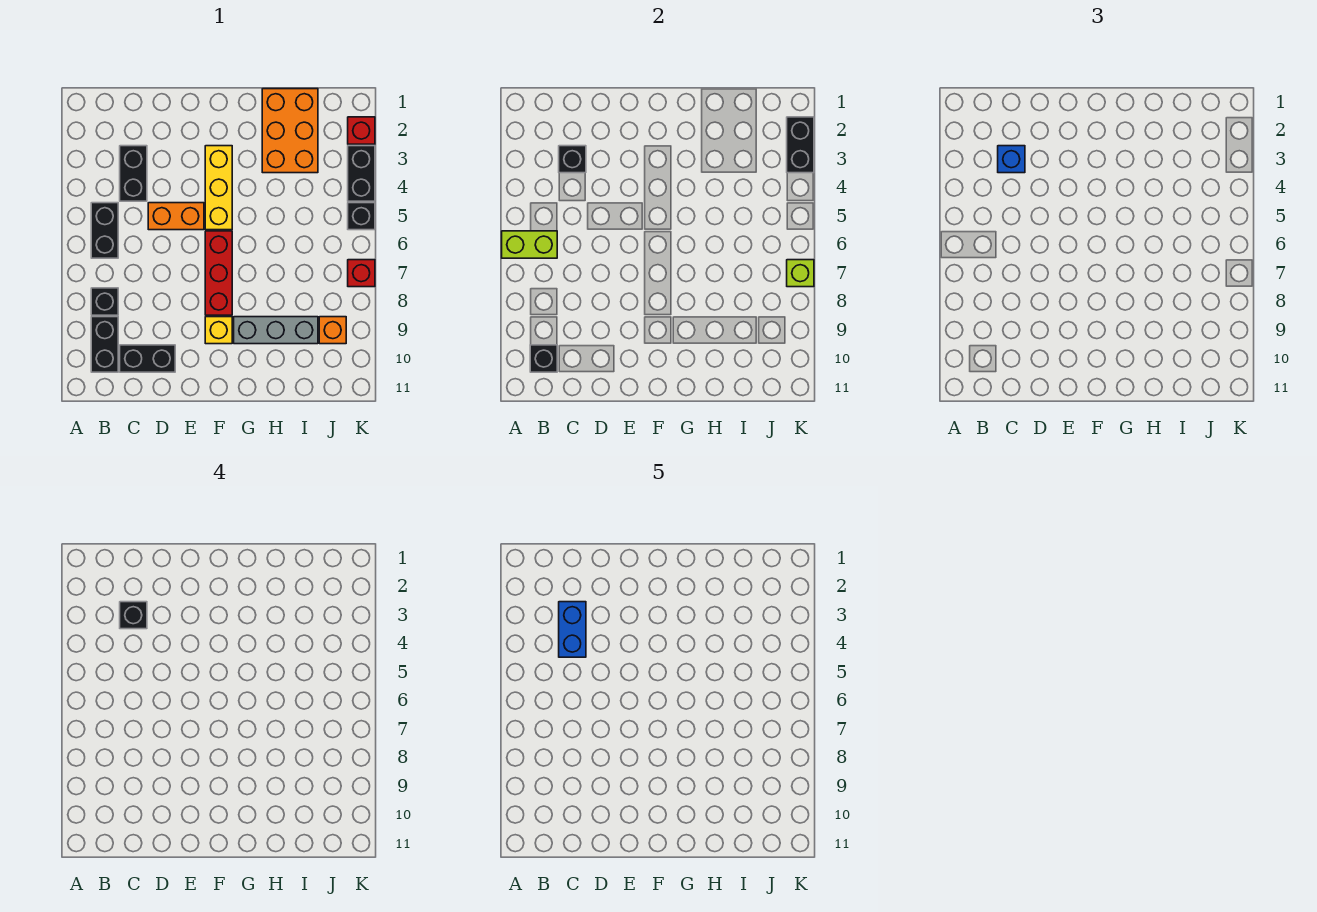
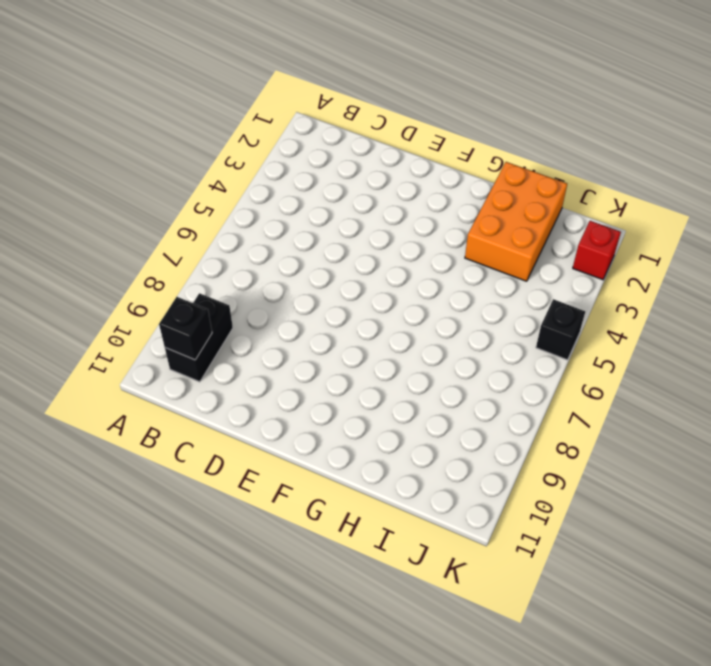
none -> black 1x2 brick [91,203,118,258]
none -> black 1x1 brick [91,288,118,315]
none -> black 1x2 brick [120,146,147,201]

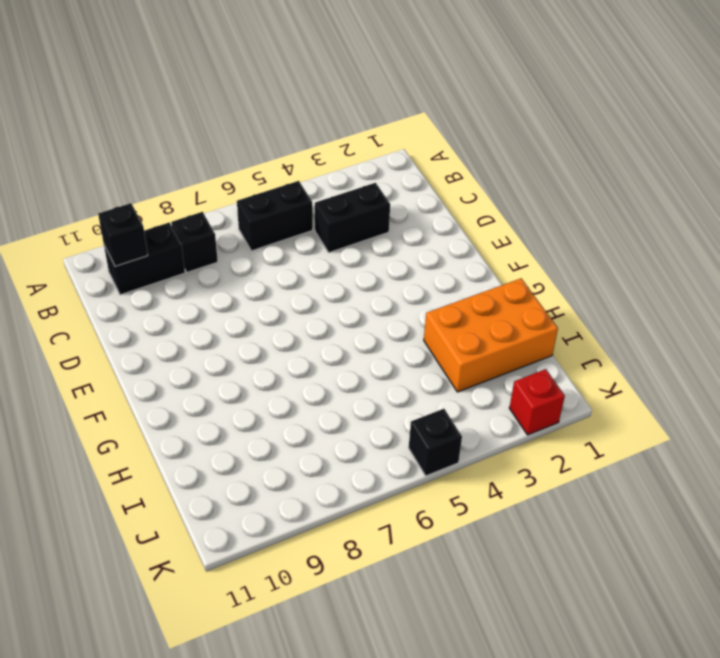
none -> black 1x2 brick [120,345,175,372]
none -> orange 1x2 brick [148,203,204,230]
none -> yellow 1x3 brick [205,146,232,230]

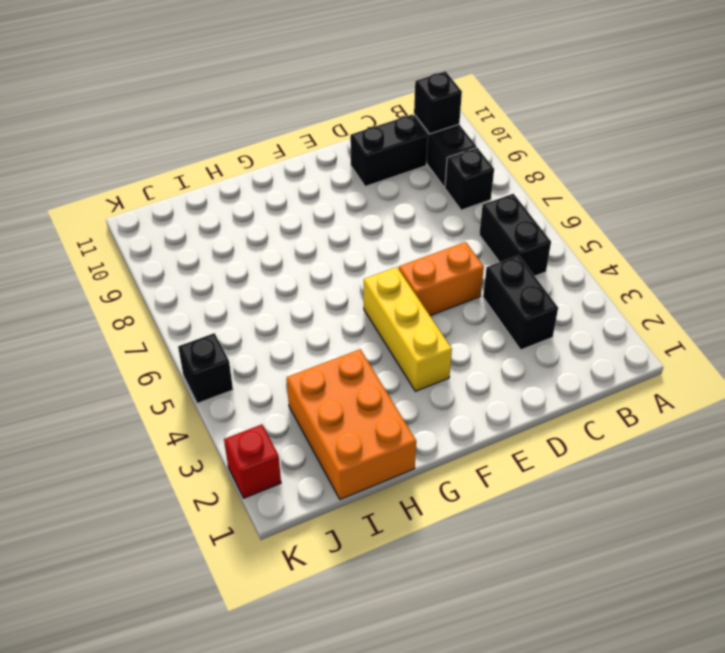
none -> red 1x3 brick [205,231,232,315]
none -> yellow 1x1 brick [205,317,232,344]
none -> grey 1x3 brick [234,317,318,344]

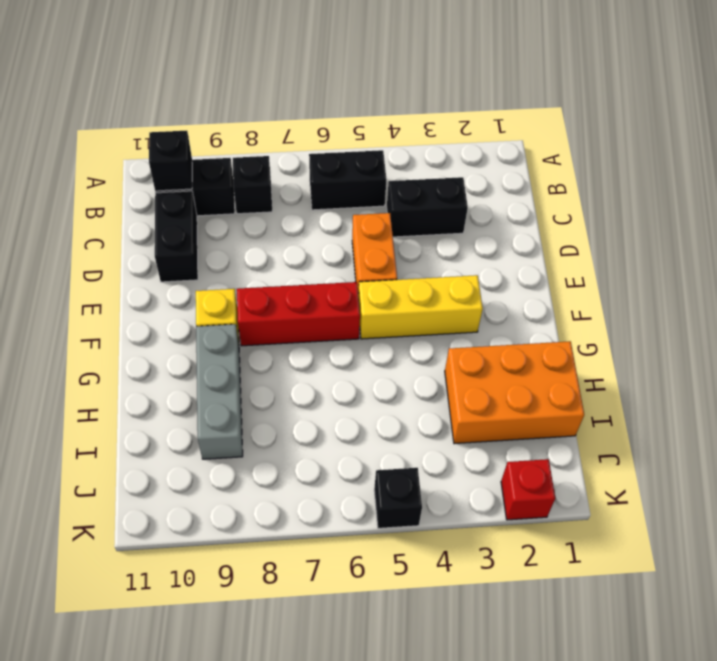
none -> orange 1x1 brick [319,317,346,344]
none -> black 1x2 brick [348,146,375,201]
none -> red 1x1 brick [348,260,375,287]

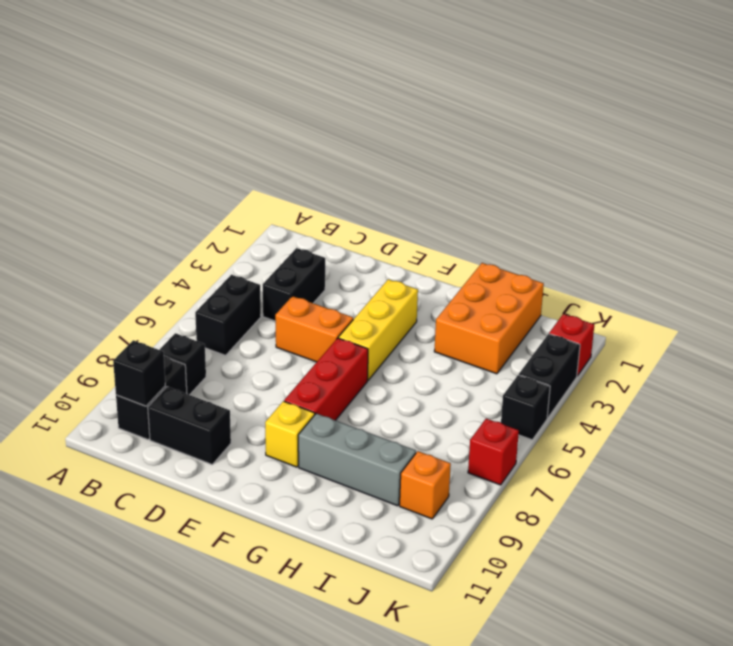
none -> lime 1x2 brick [502,231,557,258]
none -> black 1x1 brick [559,146,586,173]
none -> black 1x2 brick [787,117,814,173]

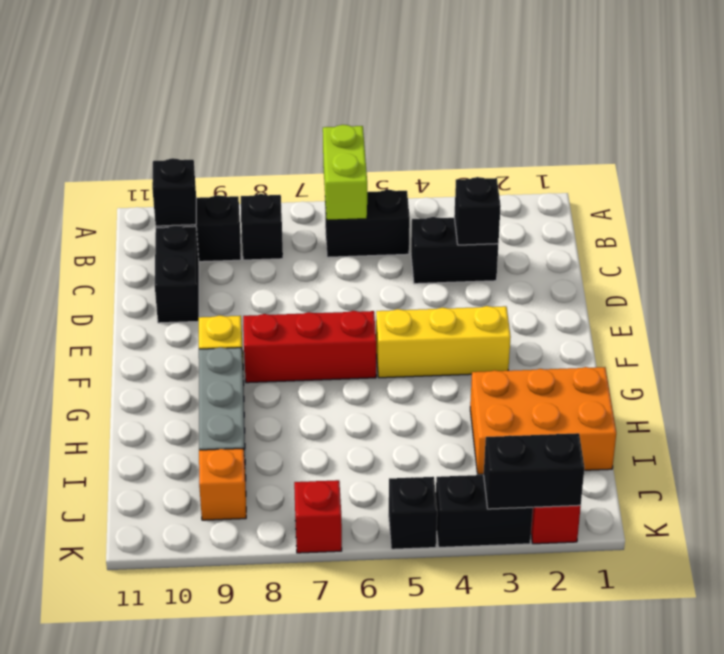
none -> orange 1x2 brick [148,203,204,230]
none -> lime 1x1 brick [787,260,814,287]
none -> blue 1x1 brick [998,146,1025,173]

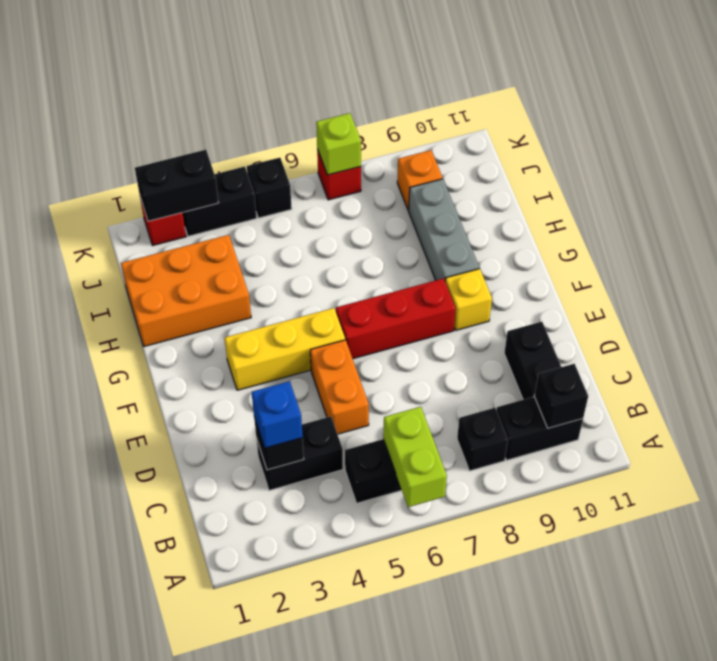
none -> black 1x1 brick [120,602,147,629]
none -> blue 1x2 brick [559,602,586,657]

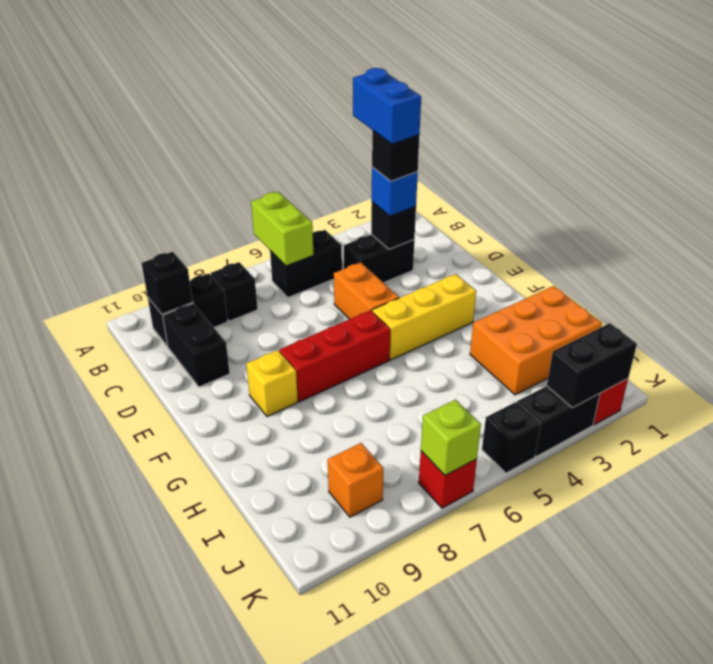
blue 1x2 brick [353,68,421,144] -> blue 1x2 brick turned to [559,602,586,657]
none -> grey 1x3 brick [234,317,318,344]

